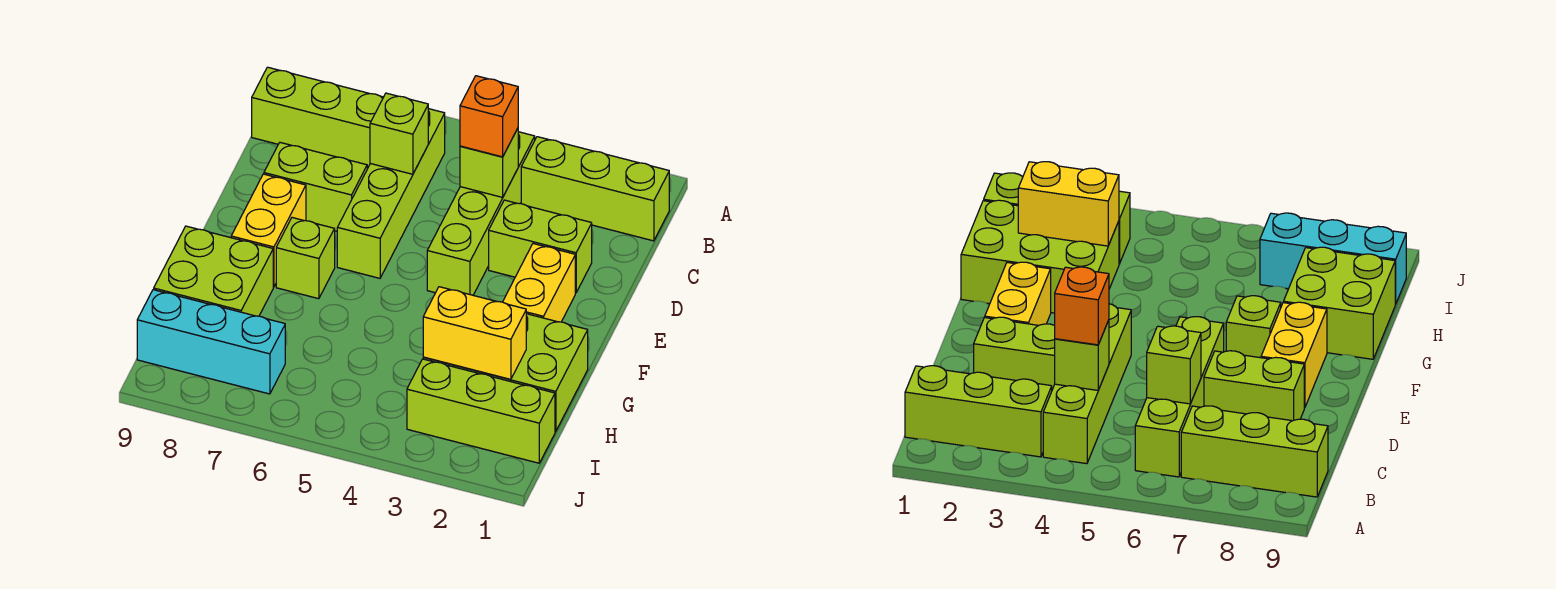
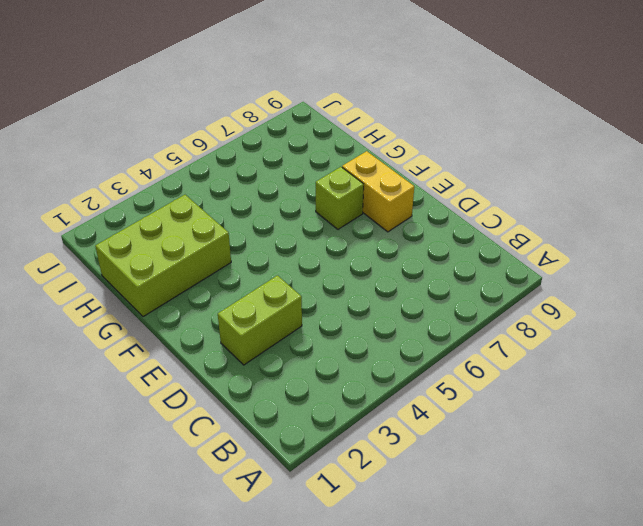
none -> lime 1x3 brick [521,137,669,241]
none -> lime 1x4 brick [427,132,535,295]
none -> lime 1x4 brick [337,109,445,278]

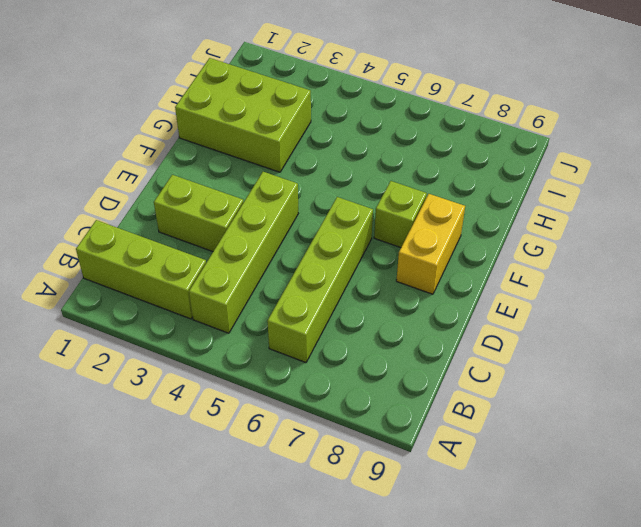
none -> lime 1x3 brick [252,67,383,167]
none -> lime 1x2 brick [264,143,367,231]
none -> yellow 1x2 brick [503,244,575,322]

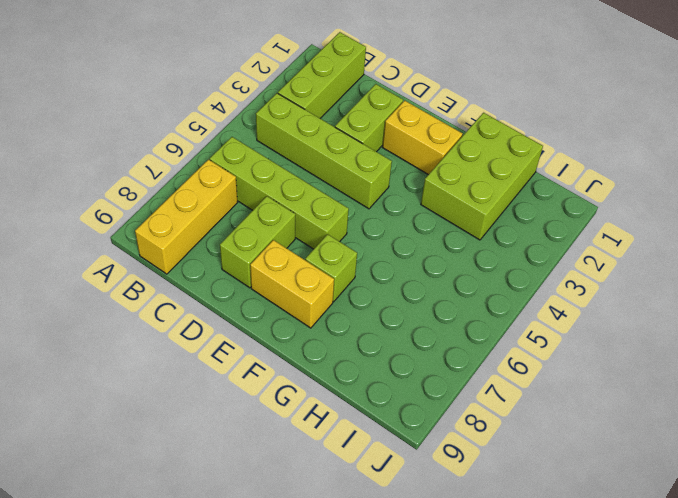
yellow 1x3 brick [135,160,237,274] -> lime 1x3 brick [252,67,383,167]
none -> lime 2x2 brick [154,226,273,316]
none -> lime 1x3 brick [407,359,555,463]
none -> cyan 1x3 brick [137,290,285,394]

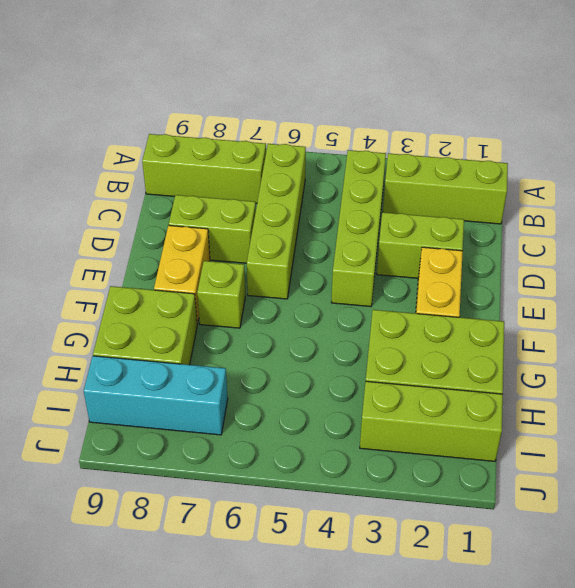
none -> lime 1x1 brick [460,128,518,197]
none -> lime 1x1 brick [370,93,428,174]
none -> yellow 1x2 brick [423,287,526,379]

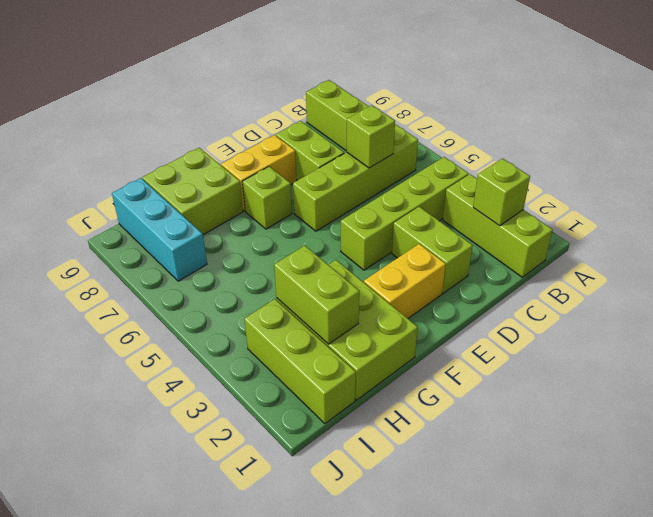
lime 1x1 brick [473,159,530,226] -> lime 1x1 brick moved to [460,128,518,197]
lime 1x2 brick [274,246,359,344] -> yellow 1x2 brick [423,287,526,379]
none -> orange 1x1 brick [460,76,518,157]

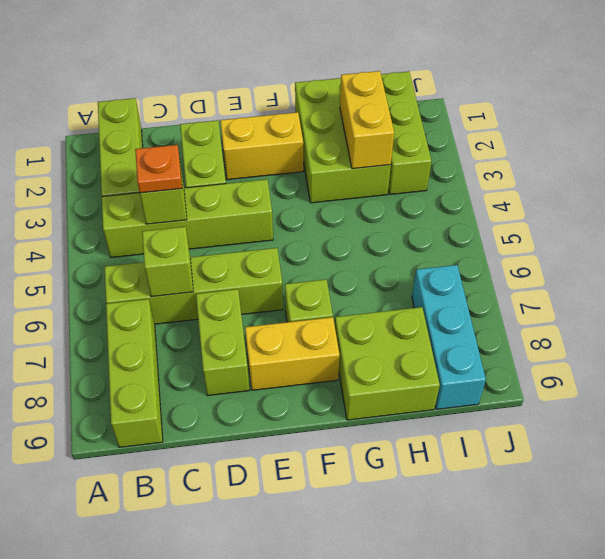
orange 1x1 plate [135,145,182,193] -> orange 1x1 brick [460,76,518,157]

